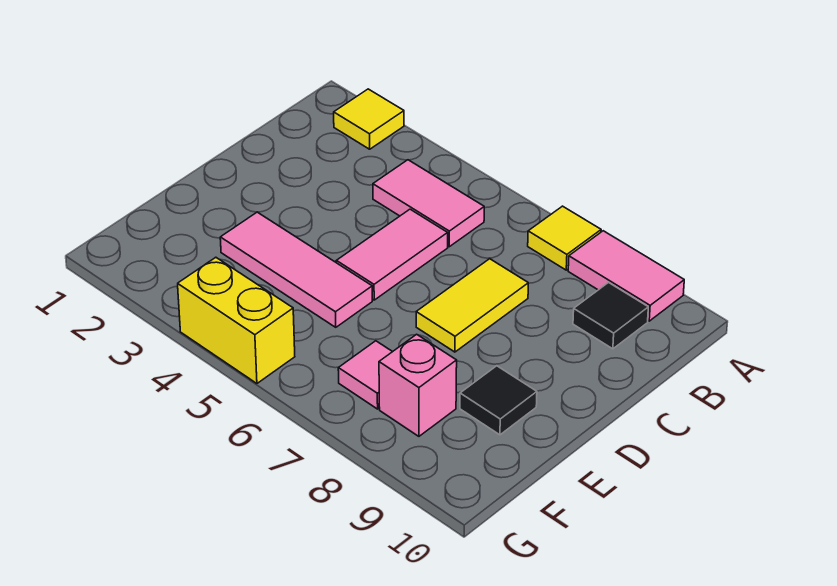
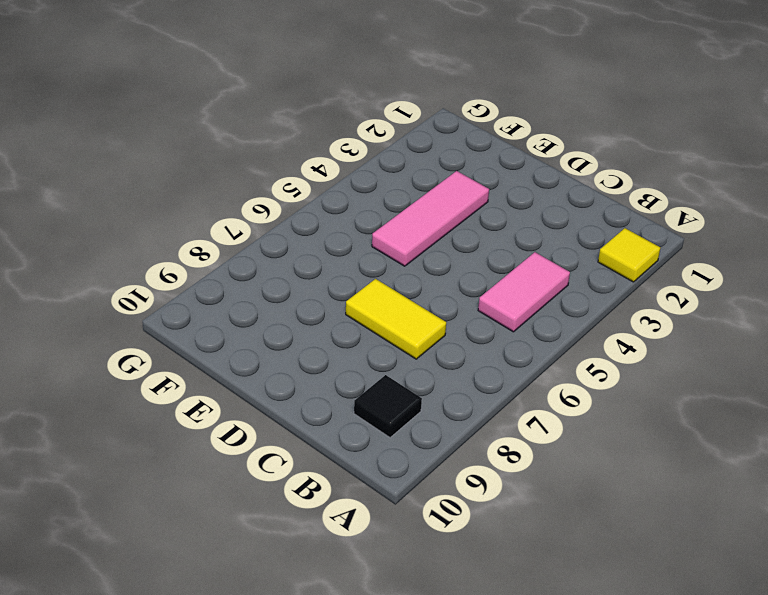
none -> yellow 1x1 tile [528,206,601,270]
none -> pink 1x2 tile [568,231,684,321]
none -> pink 1x2 tile [336,209,448,300]

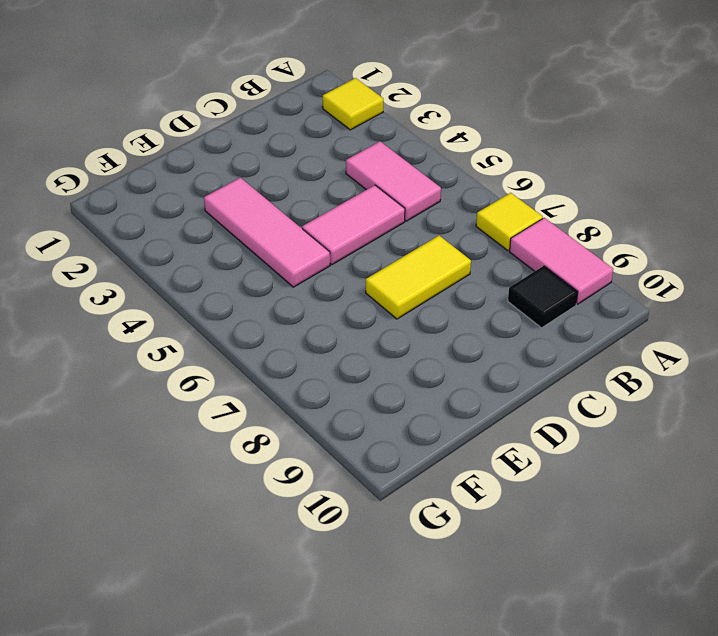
none -> black 1x1 tile [460,366,537,435]
none -> pink 1x1 tile [338,341,392,409]
none -> pink 1x1 brick [379,334,457,436]

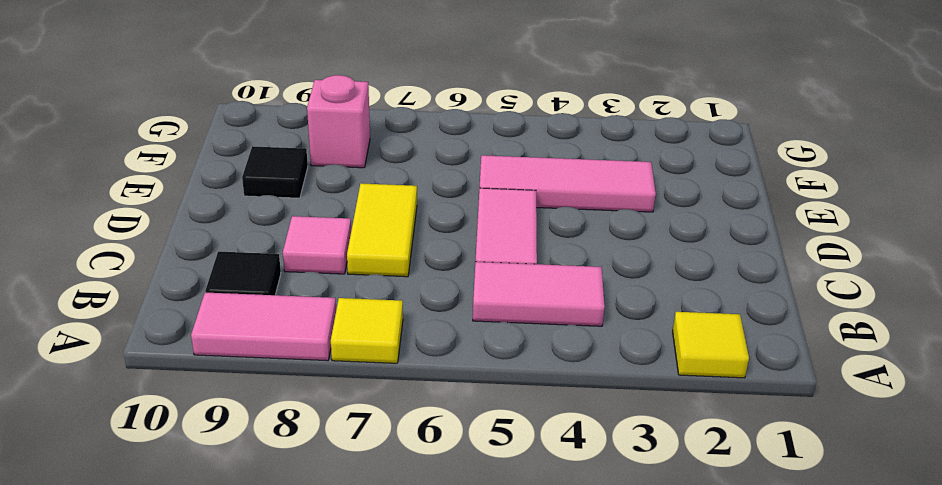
pink 1x1 tile [283,216,351,274] -> pink 1x1 tile moved to [338,341,392,409]
none -> yellow 1x2 brick [178,257,295,383]

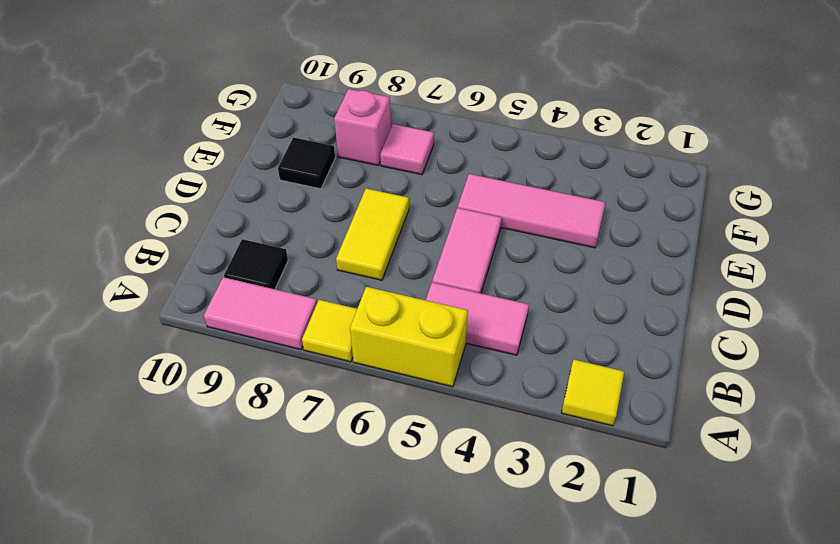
yellow 1x2 brick [350,287,468,387] -> yellow 1x2 brick moved to [178,257,295,383]

